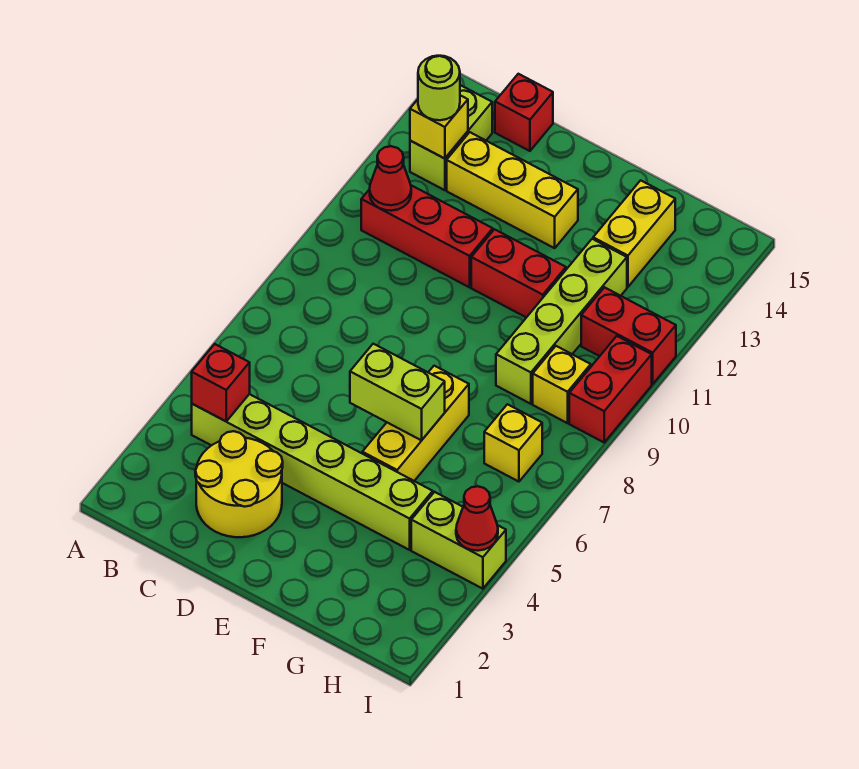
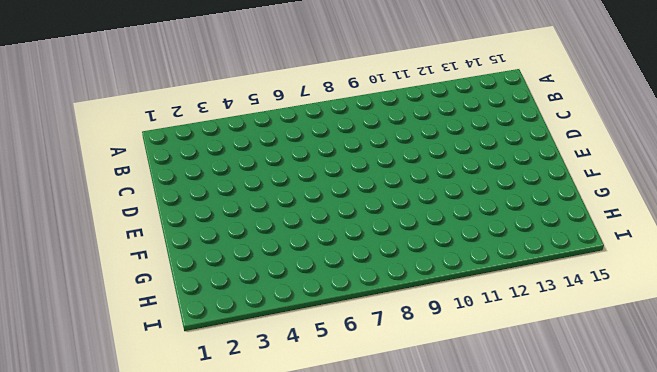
none -> lime 1x6 brick [192,394,433,550]
none -> red 1x3 brick [361,185,493,287]
none -> lime 1x2 brick [410,85,492,190]

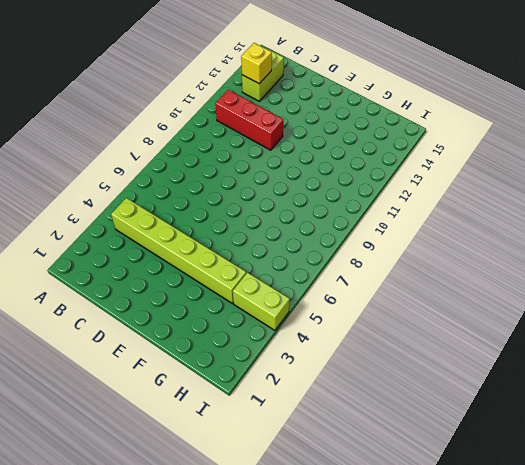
none -> yellow 2x2 round brick [195,431,283,537]
none -> yellow 1x3 brick [447,132,578,248]
none -> red 1x1 brick [495,74,553,151]

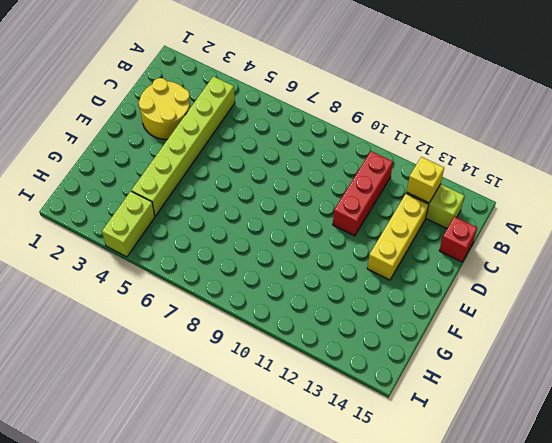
none -> red 1x2 brick [471,229,566,317]
none -> yellow 1x3 brick [362,366,469,481]
none -> lime 1x4 brick [496,239,627,404]

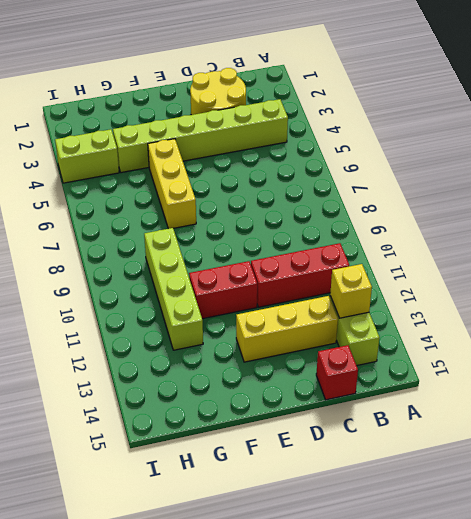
none -> yellow 1x2 brick [593,180,675,287]
none -> yellow 1x1 brick [484,404,542,482]
none -> yellow 1x1 brick [533,346,591,423]

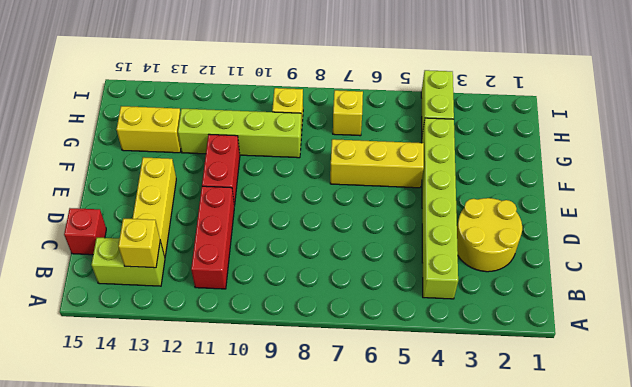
none -> red 1x2 brick [581,287,676,384]
none -> red 1x2 brick [569,336,652,442]
none -> red 1x1 brick [192,344,250,421]

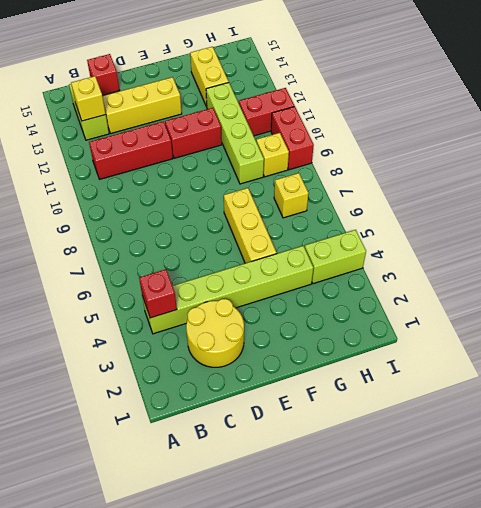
none -> red 1x1 cone [370,146,411,211]
none -> lime 1x2 brick [350,344,445,440]
none -> red 1x1 cone [456,486,498,551]

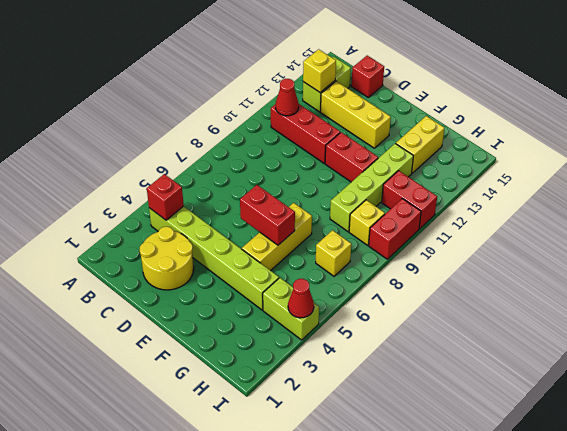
red 1x2 brick [240,185,295,245] -> lime 1x2 brick [350,344,445,440]
none -> lime 1x1 round brick [418,56,460,120]

